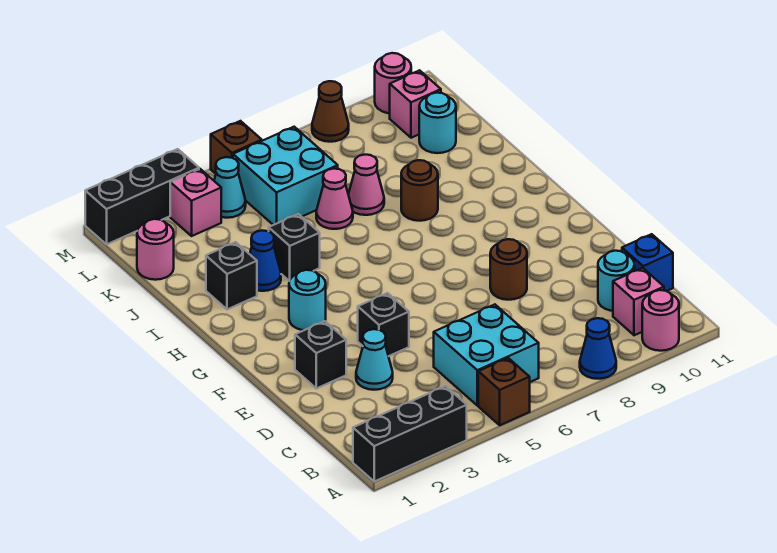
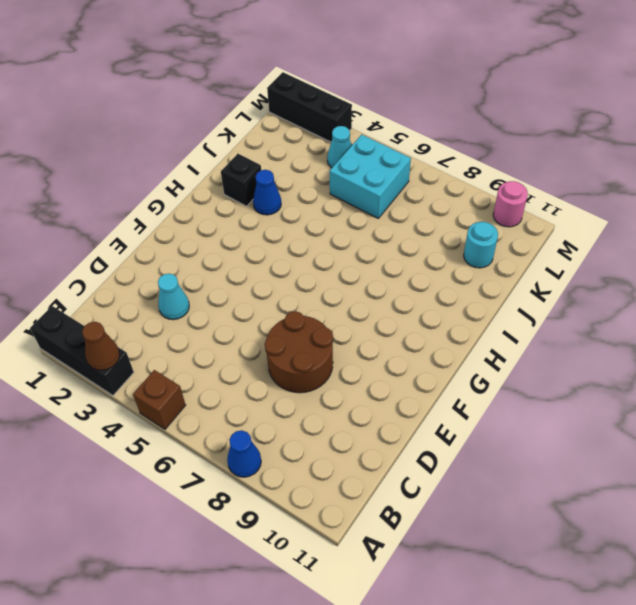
brown 1x1 cone [82,322,120,370] -> brown 1x1 cone moved to [312,81,349,142]
brown 2x2 round brick [265,311,333,393] -> brown 1x1 round brick [490,239,527,300]
none -> pink 1x1 round brick [642,290,679,351]
none -> cyan 2x2 brick [434,305,539,406]
none -> pink 1x1 brick [613,268,664,335]

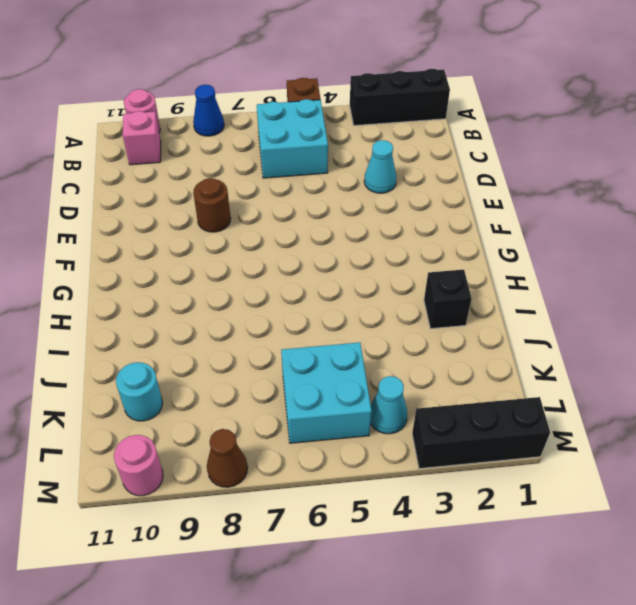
none -> cyan 1x1 round brick [598,251,634,311]
none -> blue 1x1 brick [622,234,673,291]
none -> black 1x1 brick [295,321,346,388]

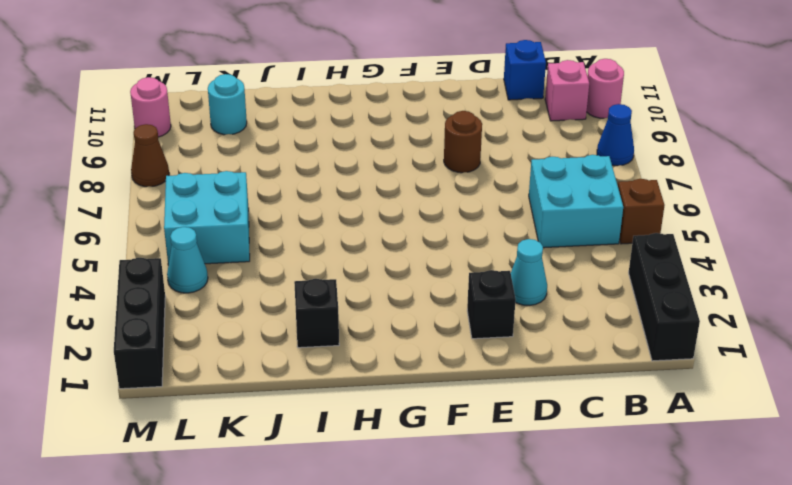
none -> cyan 1x1 round brick [598,251,634,311]
none -> black 1x1 brick [358,293,409,356]
none -> cyan 1x1 round brick [289,270,326,330]

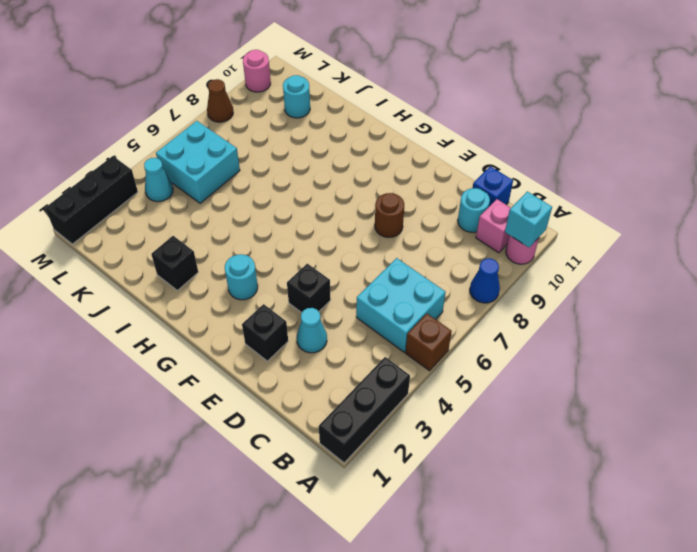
cyan 1x1 brick [505,191,552,247] -> none
none -> blue 1x1 cone [250,230,281,291]
none -> black 1x1 brick [269,214,320,281]
none -> brown 1x1 round brick [401,160,438,221]

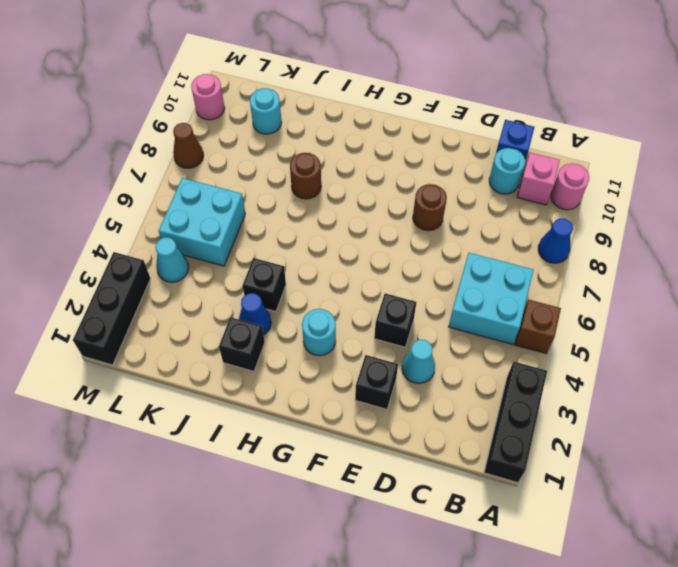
none -> pink 1x1 cone [316,169,353,229]
none -> pink 1x1 cone [348,155,384,215]
none -> pink 1x1 round brick [137,219,174,280]

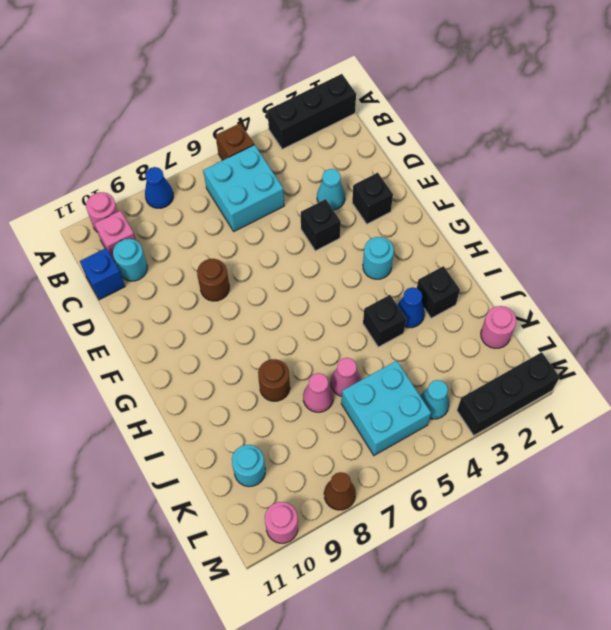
none -> pink 1x1 brick [170,169,221,236]
none -> pink 1x1 brick [390,70,441,138]
none -> brown 1x1 brick [211,121,262,174]

